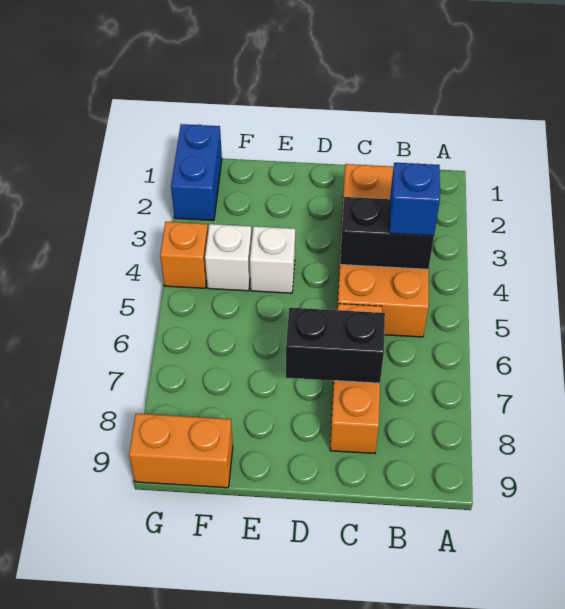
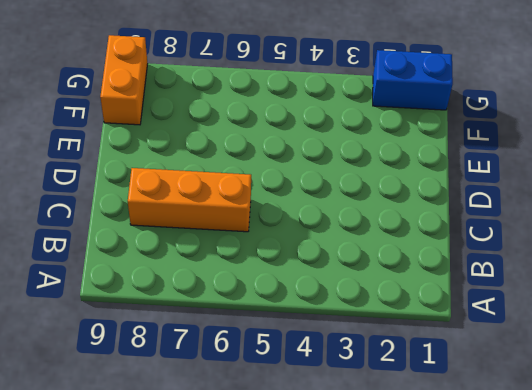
none -> orange 2x4 brick [337,164,429,337]
none -> white 1x1 brick [250,226,295,293]

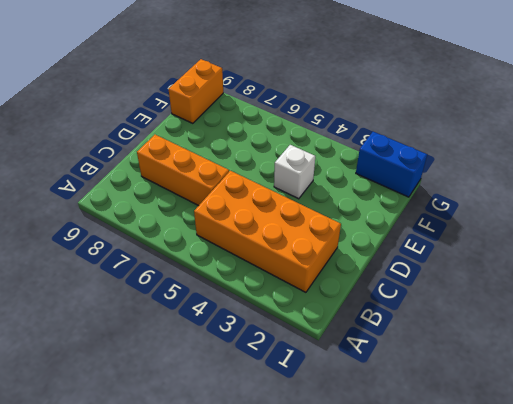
none -> white 1x1 brick [205,224,252,291]
none -> orange 1x1 brick [160,222,208,288]

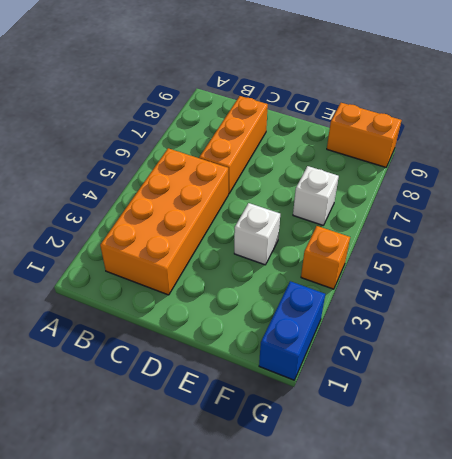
white 1x1 brick [293,166,339,225] -> white 1x1 brick moved to [205,224,252,291]
none -> black 1x2 brick [340,197,434,269]
none -> black 1x2 brick [286,308,385,383]

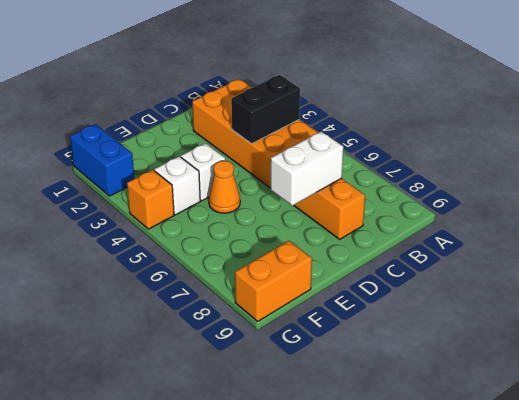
white 1x2 brick [271,132,343,206] -> black 1x2 brick [286,308,385,383]
orange 1x1 cone [209,161,240,213] -> none
none -> blue 1x1 brick [389,163,440,236]

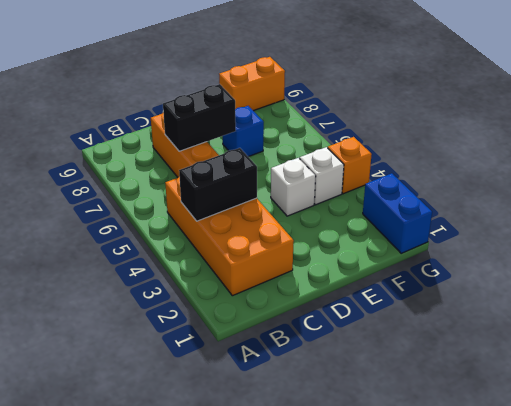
blue 1x1 brick [223,106,264,157] -> blue 1x1 brick moved to [389,163,440,236]

